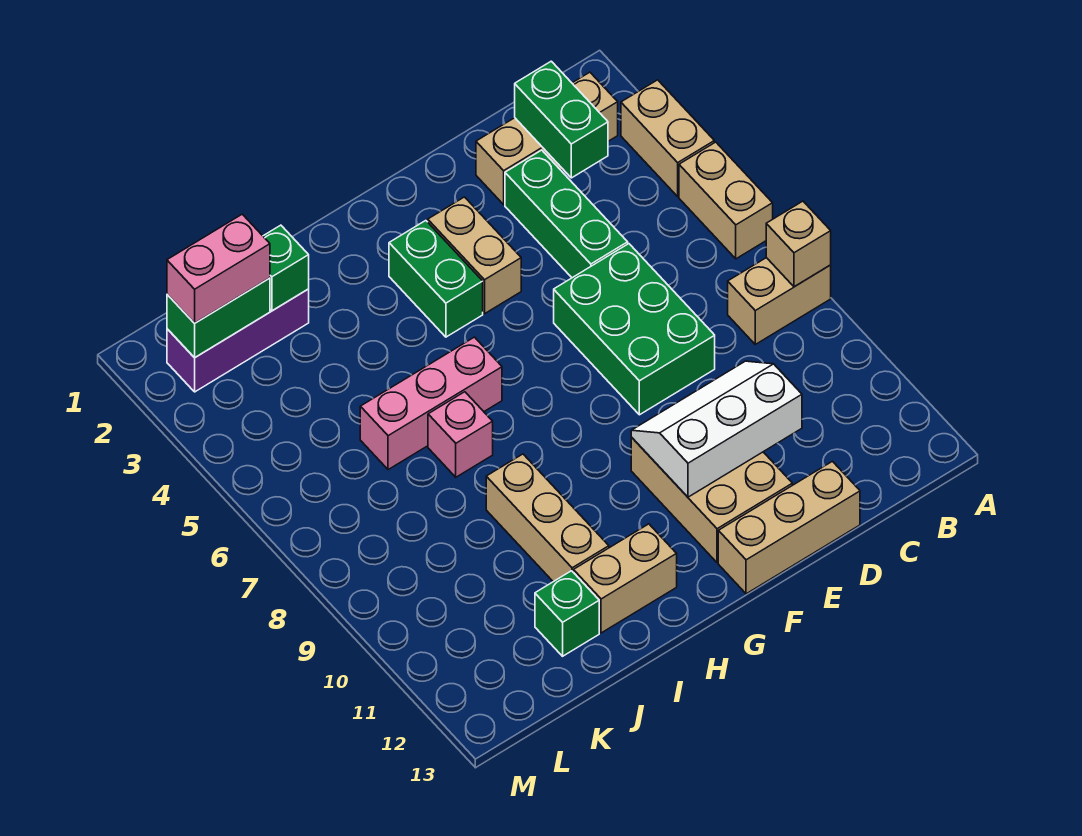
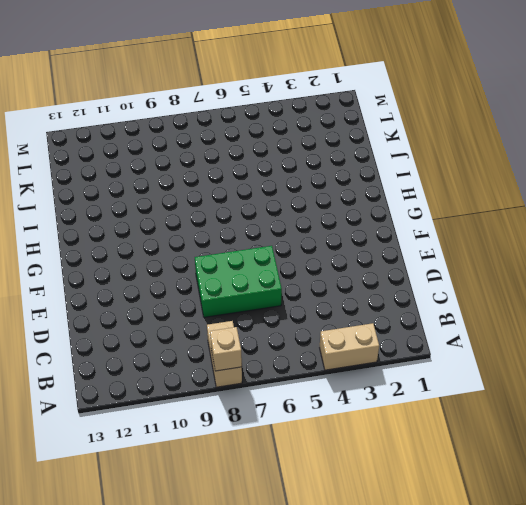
none -> tan 1x2 brick [679,142,773,259]
none -> tan 1x3 brick [476,72,618,204]
none -> green 1x3 brick [505,150,628,278]

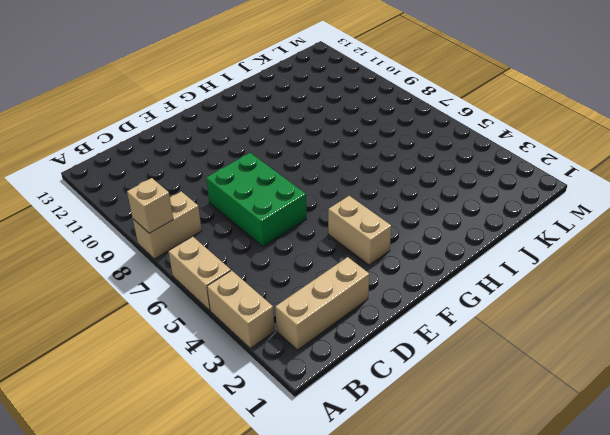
none -> green 1x3 brick [505,150,628,278]
none -> tan 1x3 brick [718,461,860,594]
none -> tan 2x3 brick [631,437,792,563]

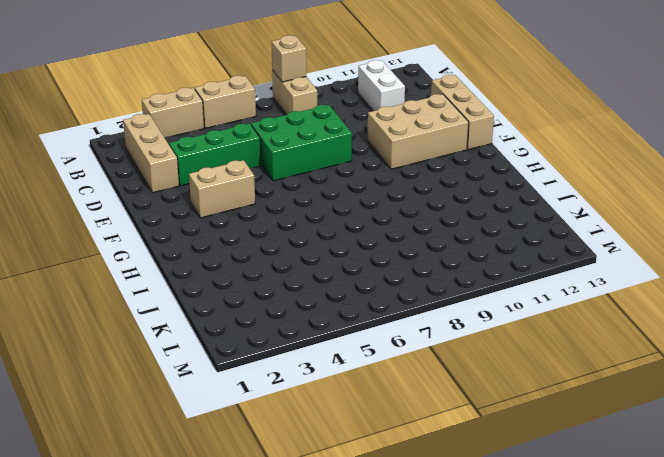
white 1x2 brick [358,60,405,111] -> none
none -> green 1x2 brick [389,221,483,337]
none -> pink 1x3 brick [360,337,502,470]
none -> tan 1x2 brick [573,524,677,633]

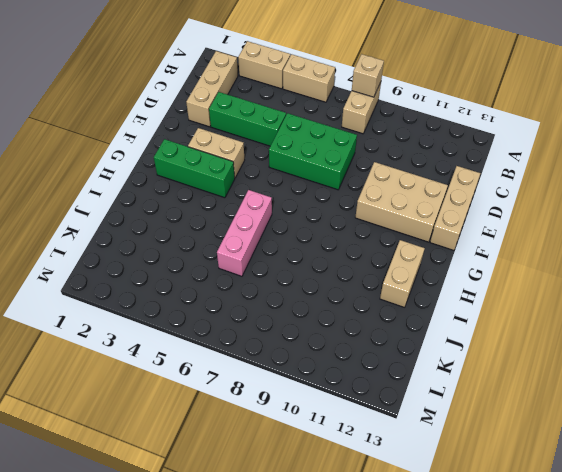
green 1x3 brick [154,139,235,198] -> green 1x2 brick [389,221,483,337]
none -> pink 1x1 brick [428,392,493,477]
none -> tan 1x3 brick [486,454,609,582]
none -> purple 1x3 brick [167,289,309,392]

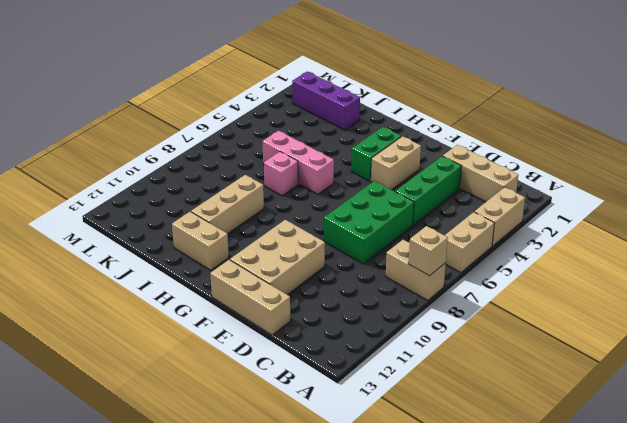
none -> green 1x1 brick [535,571,599,656]
none -> green 1x2 brick [515,61,608,178]
none -> white 2x3 slope [631,361,802,497]

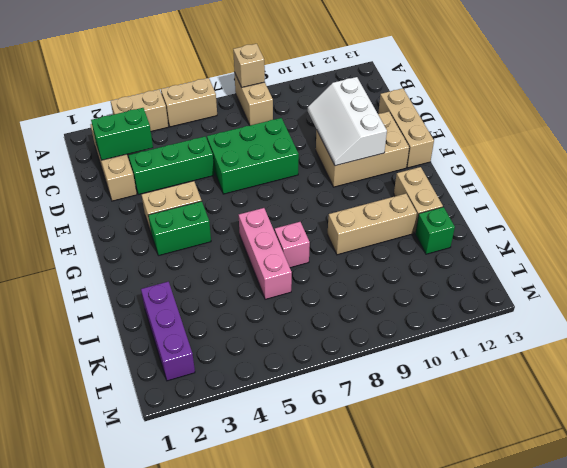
none -> green 1x1 brick [263,225,309,311]
none -> green 1x2 brick [167,278,270,358]
none -> pink 1x2 brick [167,214,270,323]

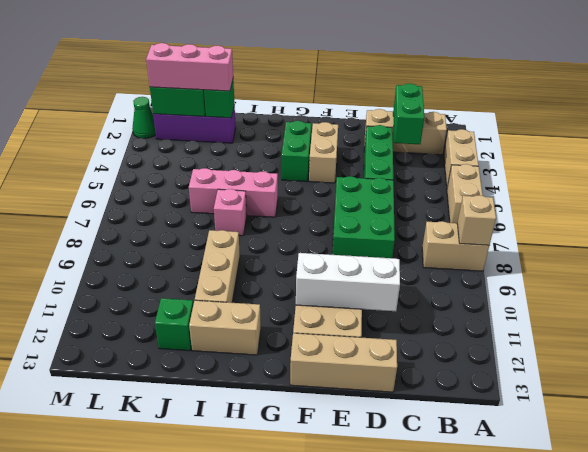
pink 1x3 brick [146,43,233,91] -> pink 1x2 brick [167,214,270,323]
green 1x1 cone [132,97,156,138] -> none

